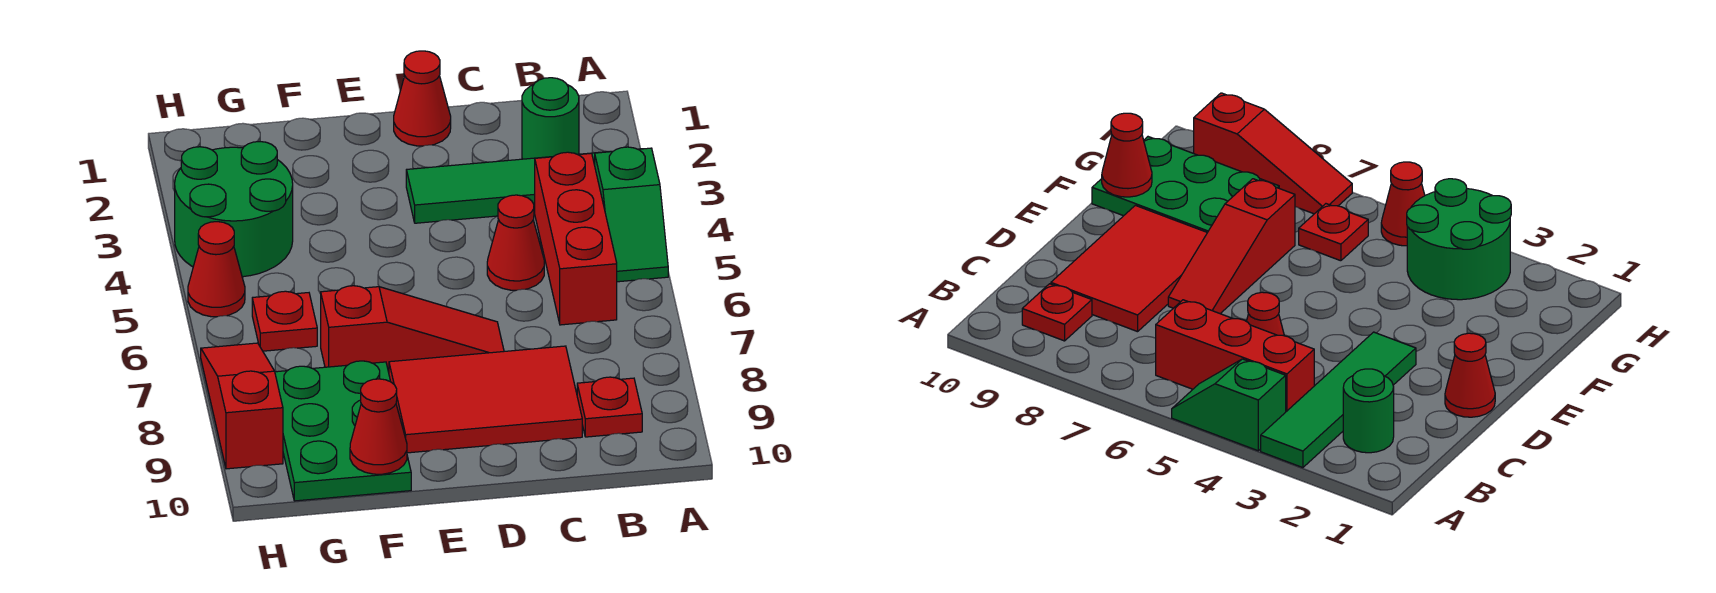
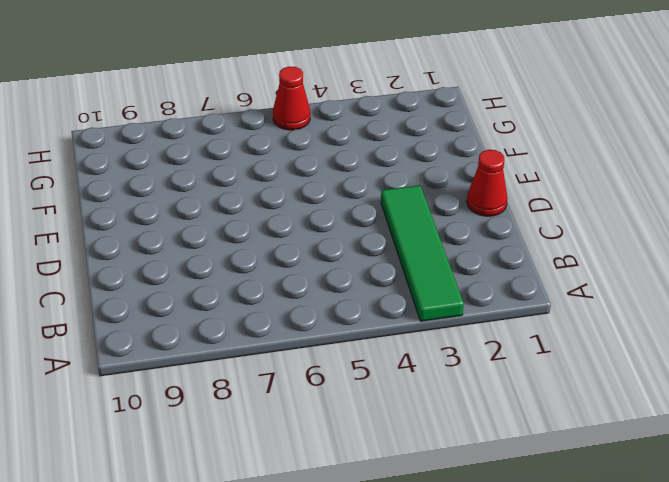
none -> green 1x2 slope [595,147,668,282]
none -> green 1x1 round brick [522,78,579,159]
none -> red 1x3 brick [535,152,617,325]

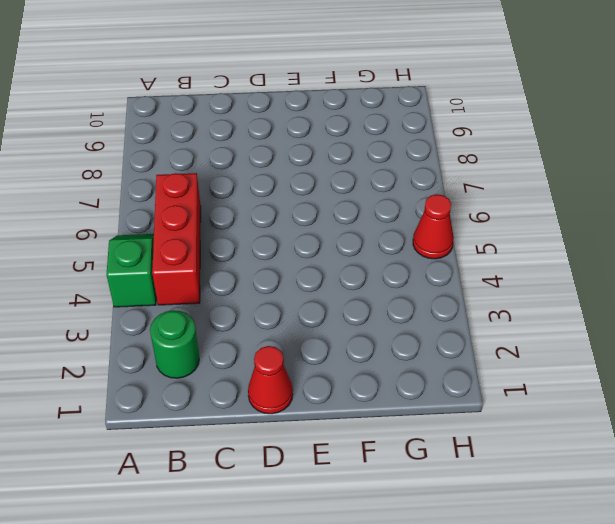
none -> green 1x4 tile [406,151,613,223]
none -> red 1x1 plate [577,377,642,437]
none -> red 1x1 cone [487,195,544,290]

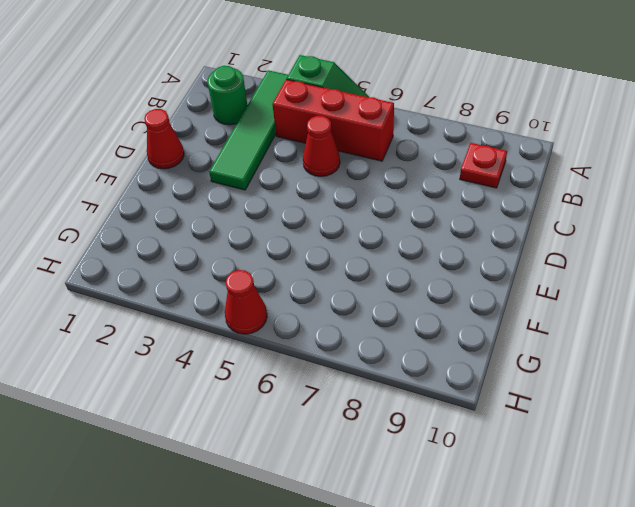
none -> red 2x3 tile [389,346,582,453]
none -> red 1x3 slope [321,286,504,372]
none -> green 2x3 plate [275,361,411,501]

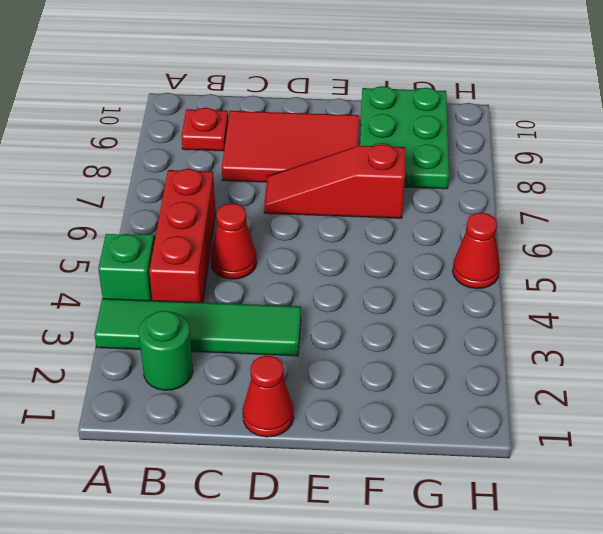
none -> green 2x2 round brick [175,142,293,277]
none -> red 1x1 plate [252,291,317,351]
none -> red 1x3 slope [201,343,283,469]

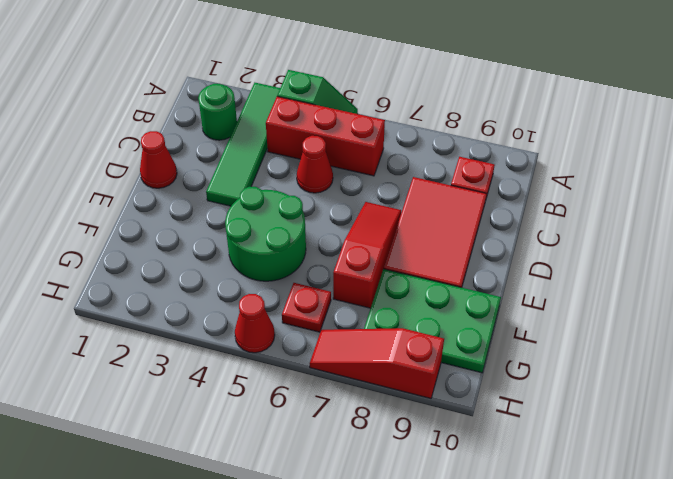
green 2x2 round brick [225,187,306,281] -> green 2x2 round brick moved to [175,142,293,277]
none -> red 1x1 cone [350,379,407,474]

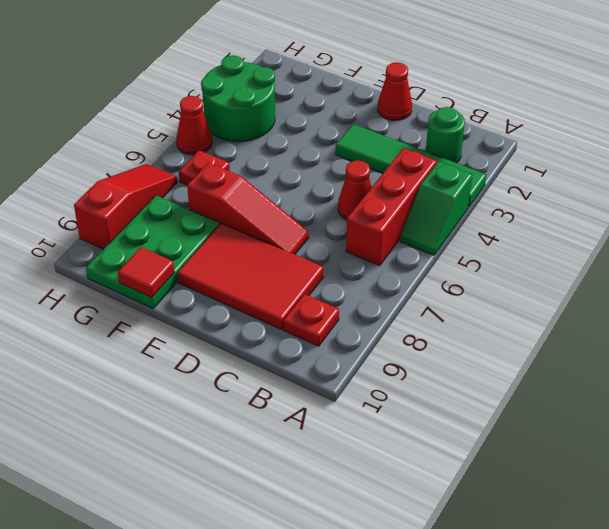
red 1x1 tile [118,247,175,298] -> red 1x1 cone [350,379,407,474]

